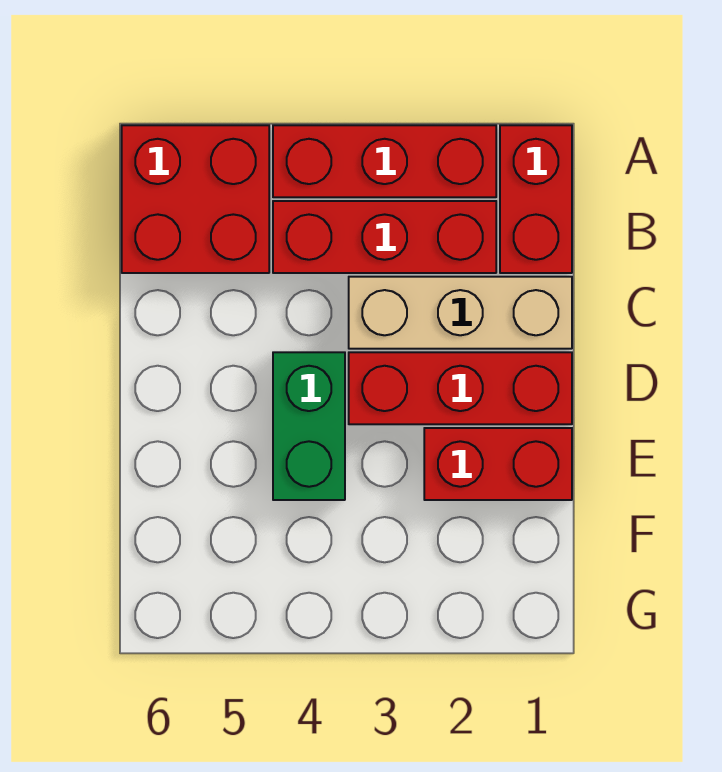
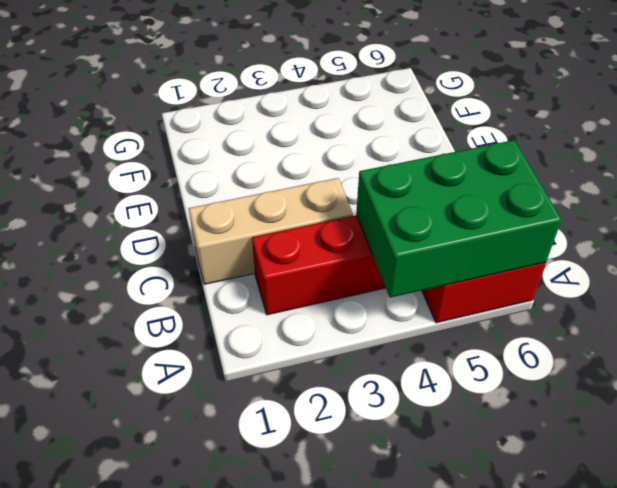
green 2x3 brick [356,140,562,298] -> none
none -> red 1x2 brick [500,125,572,273]
none -> red 1x3 brick [273,125,496,197]

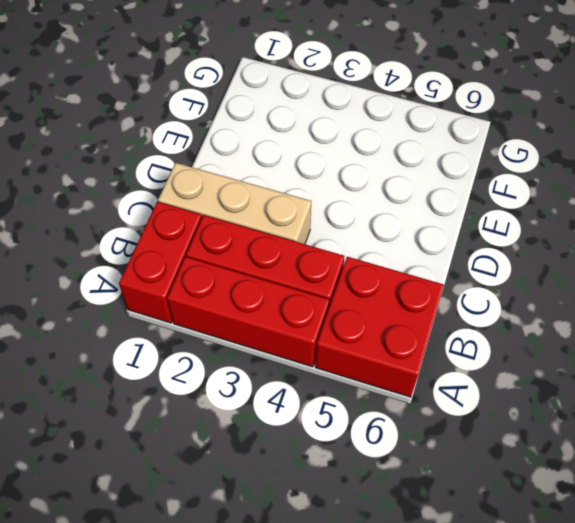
none -> red 1x3 brick [349,352,572,424]
none -> green 1x2 brick [273,352,345,500]

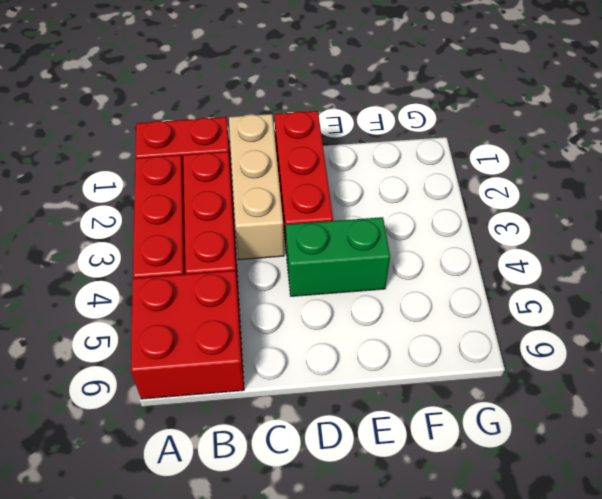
none -> red 1x2 brick [424,428,572,500]

